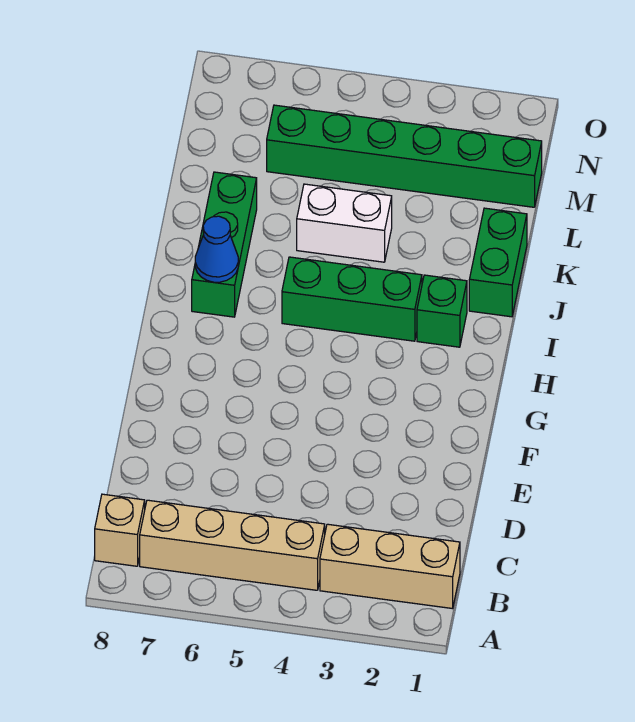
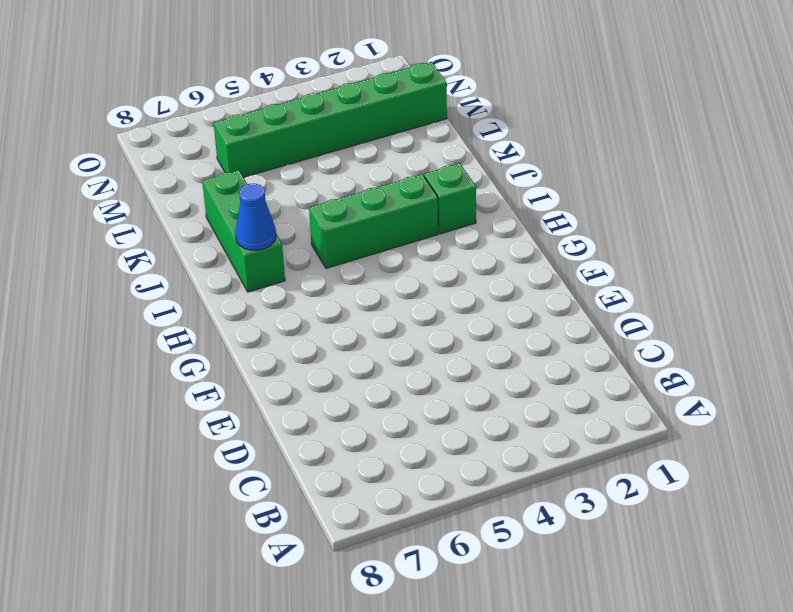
none -> tan 1x3 brick [320,524,460,609]
none -> tan 1x4 brick [140,500,325,590]

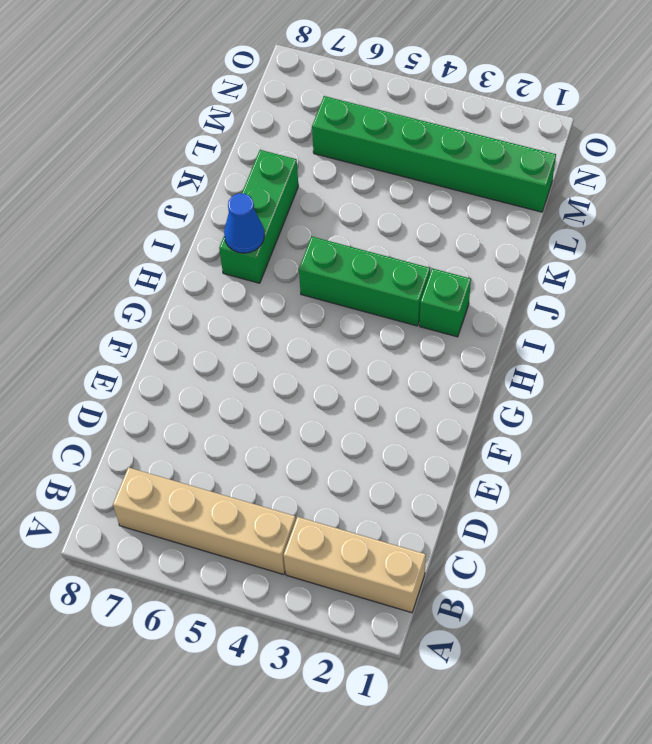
none -> tan 1x1 brick [95,494,145,566]
none -> green 1x2 brick [469,208,527,317]

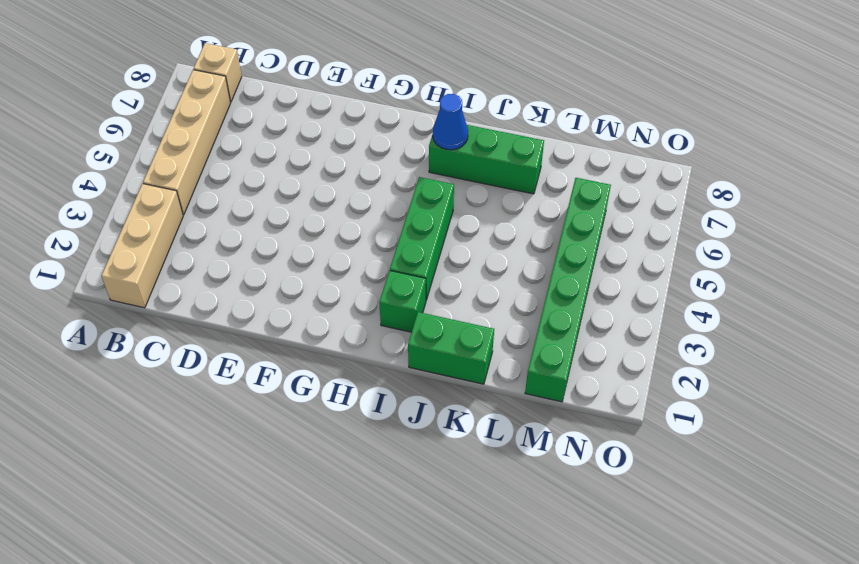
none -> white 1x2 brick [297,184,392,262]

